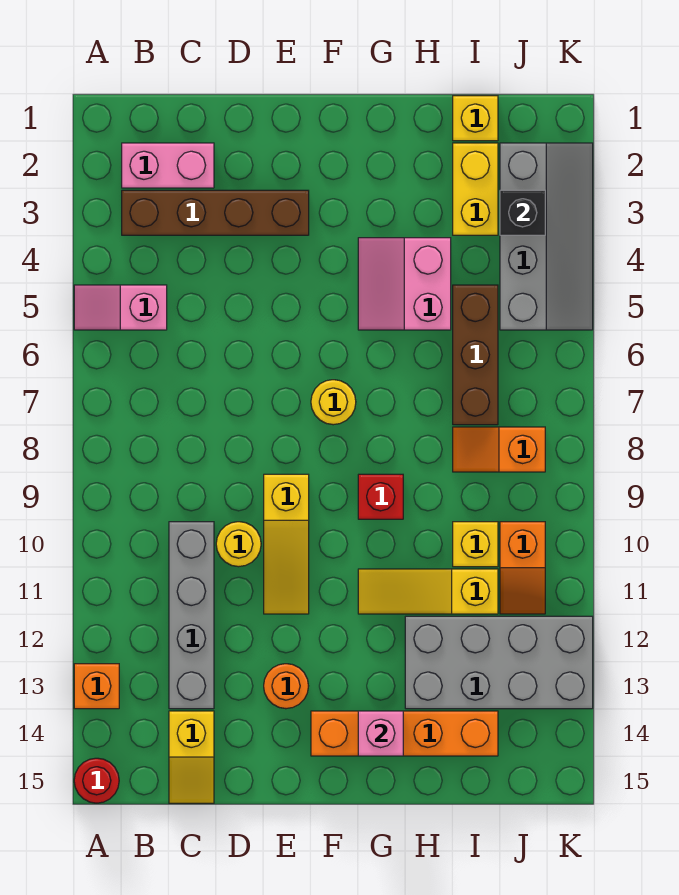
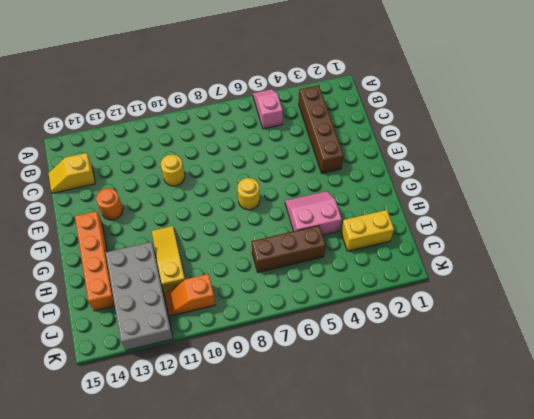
none -> orange 1x1 brick [74,664,119,709]
none -> red 1x1 round brick [74,758,119,803]
none -> pink 1x2 brick [122,143,214,188]

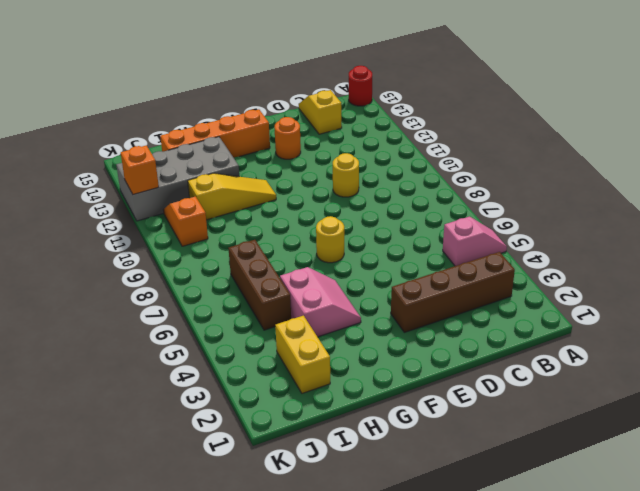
orange 1x1 brick [121,145,159,194] -> orange 1x1 brick moved to [74,664,119,709]
none -> pink 1x2 brick [122,143,214,188]
none -> grey 1x4 brick [169,522,214,709]
none -> yellow 1x3 slope [264,474,309,614]

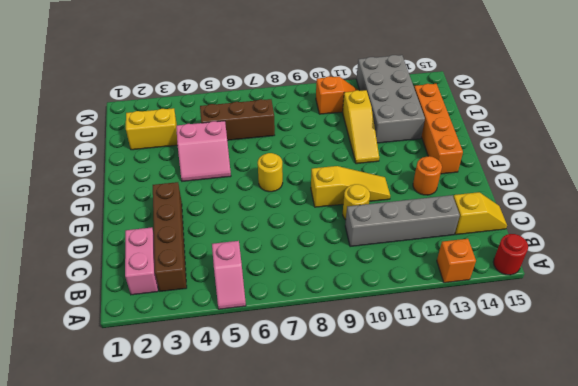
none -> red 1x1 brick [358,474,403,519]
none -> yellow 1x1 brick [453,96,498,141]
none -> orange 1x2 slope [453,427,545,472]

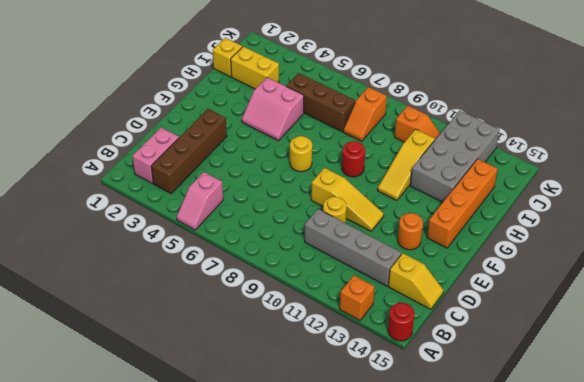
red 1x1 round brick [342,141,365,177] -> red 1x1 brick [358,474,403,519]
none -> yellow 1x1 brick [453,522,498,567]
none -> grey 2x4 slope [500,143,593,330]
none -> pink 1x1 brick [358,711,403,756]

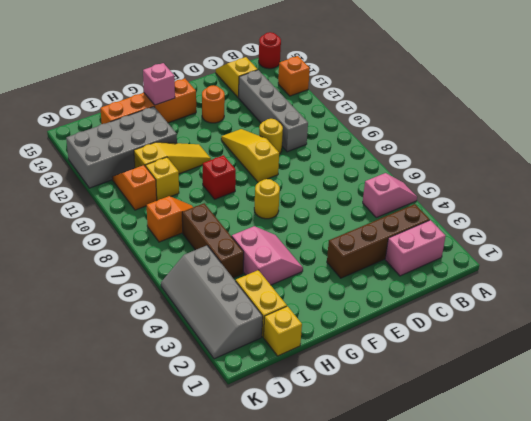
none -> black 1x1 brick [500,190,545,235]

